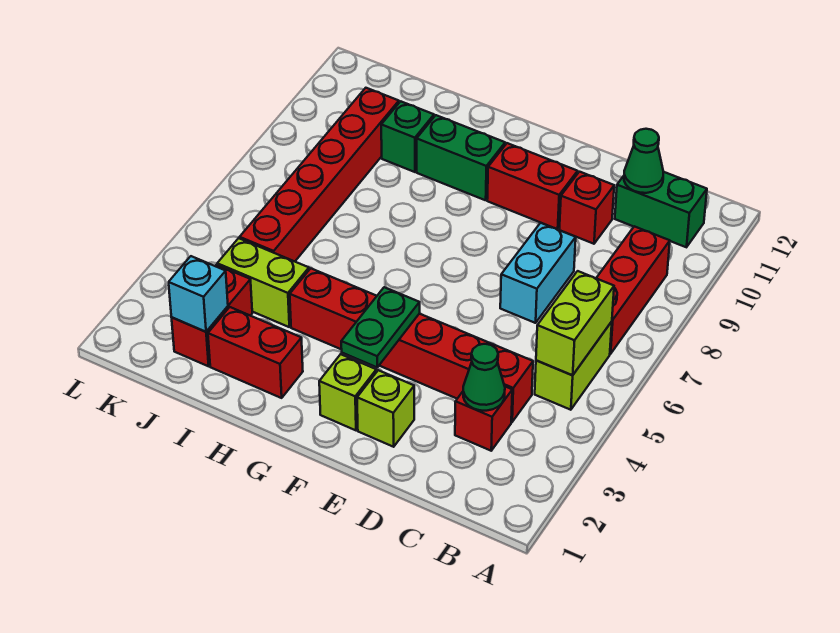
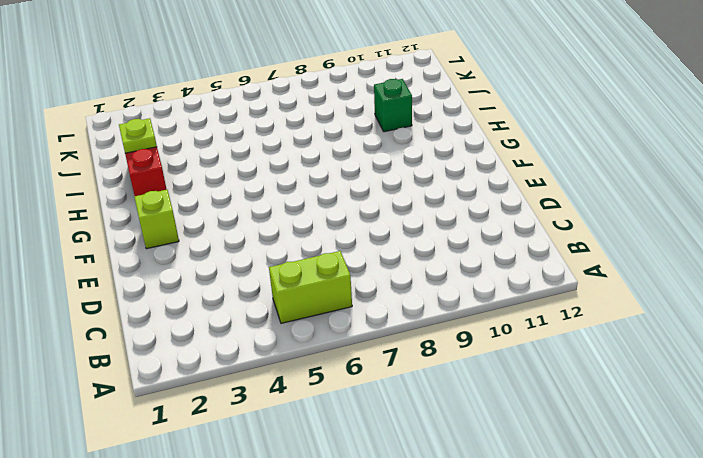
lime 1x1 plate [119,118,157,153] -> none
none -> red 1x3 brick [596,226,670,354]
none -> green 1x2 brick [615,172,707,247]
none -> red 1x1 brick [455,387,512,451]

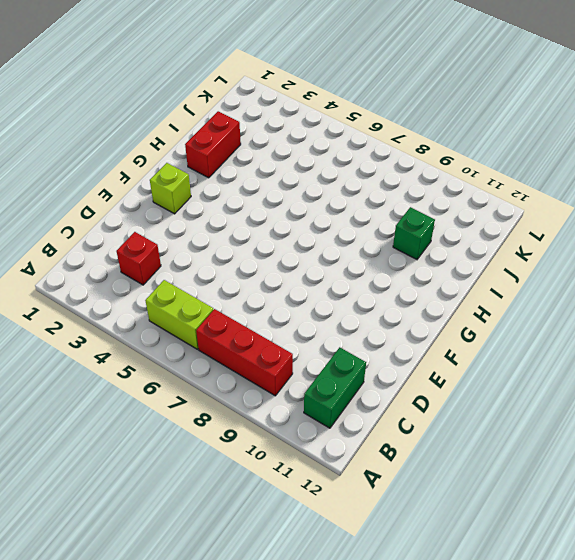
none -> red 1x6 brick [290,268,533,422]
none -> cyan 1x2 brick [500,223,576,323]
none -> red 1x1 brick [559,172,614,244]

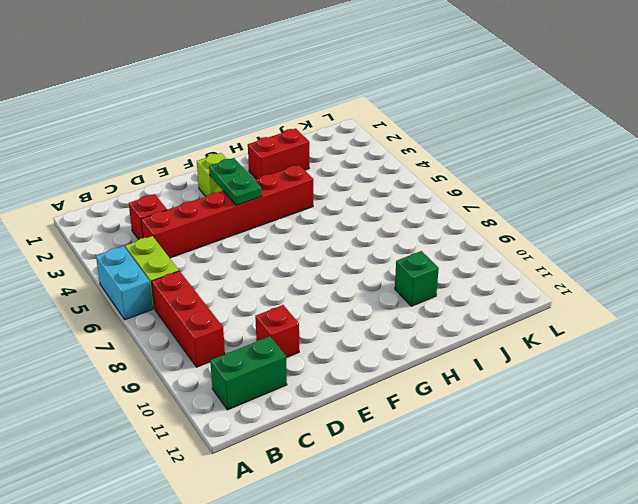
cyan 1x2 brick [96,246,153,320] -> cyan 1x2 brick moved to [500,223,576,323]
none -> lime 1x1 brick [357,370,414,447]
none -> red 1x2 brick [487,143,578,229]
none -> green 1x2 brick [417,115,505,200]

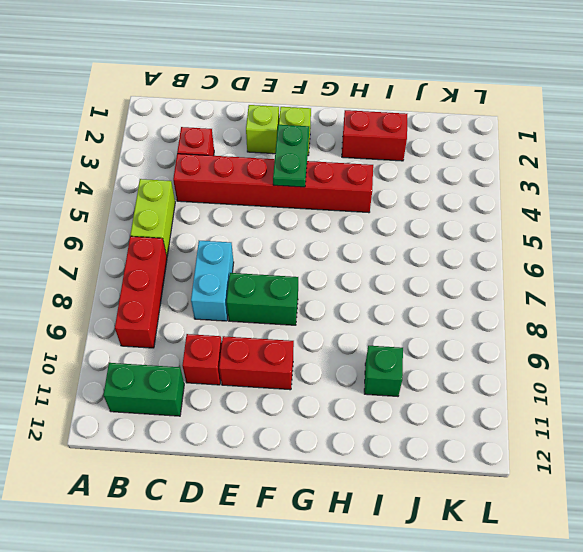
green 1x2 brick [227,273,298,325] -> green 1x2 brick moved to [417,115,505,200]
none -> lime 1x2 brick [217,238,309,327]
none -> red 1x2 brick [172,265,252,366]
none -> red 1x6 brick [240,88,399,261]

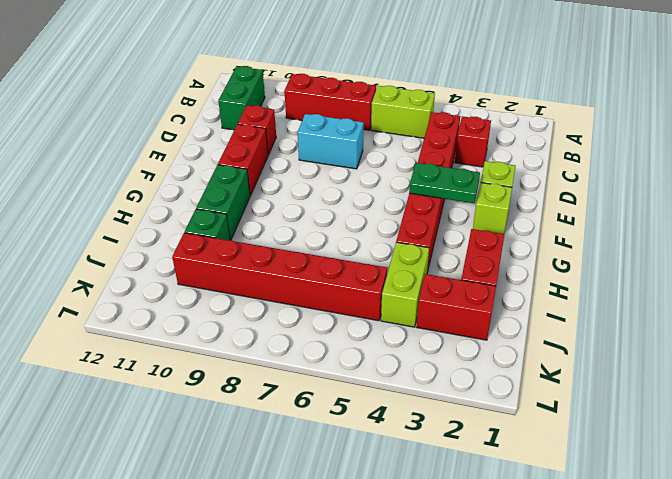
none -> lime 1x2 brick [536,271,614,375]
none -> green 1x1 cone [463,344,505,411]
none -> green 1x1 cone [624,129,663,193]

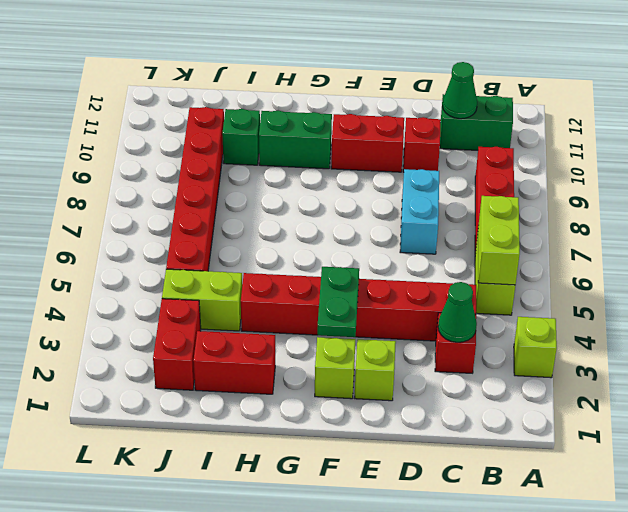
lime 1x1 brick [514,317,557,378] -> none
none -> cyan 1x1 brick [169,256,228,332]

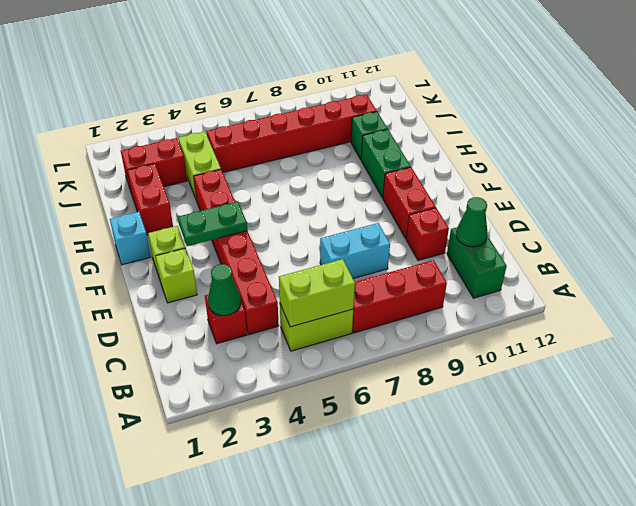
cyan 1x1 brick [110,212,151,265] -> cyan 1x1 brick moved to [169,256,228,332]

